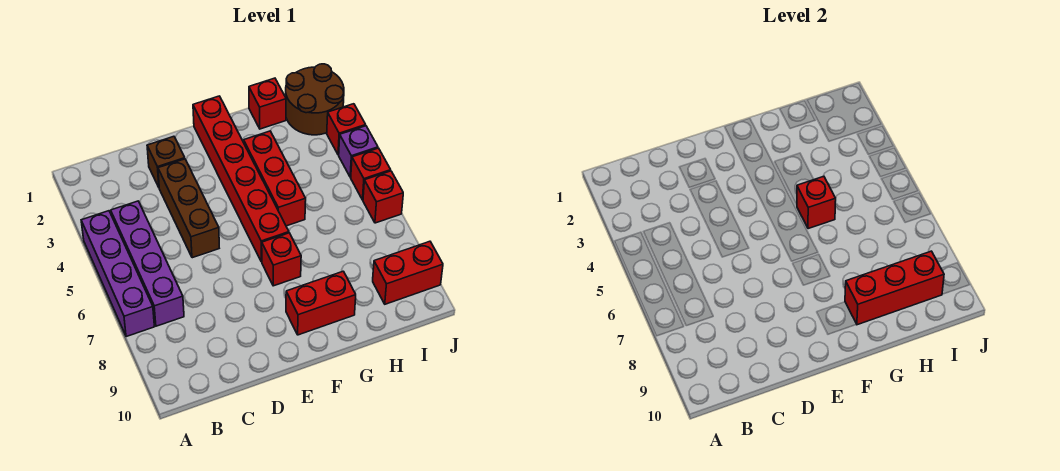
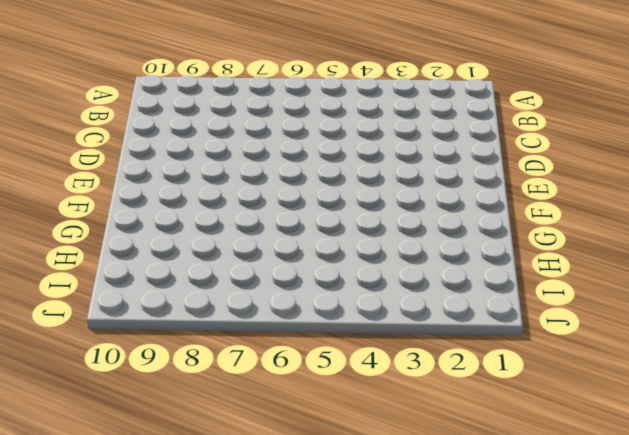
none -> purple 1x4 brick [81,211,154,337]
none -> purple 1x4 brick [111,201,184,326]
none -> brown 1x1 brick [147,136,185,187]

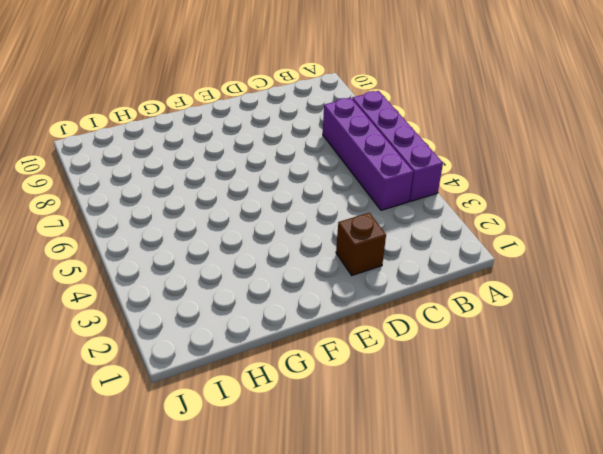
none -> brown 1x3 brick [158,159,219,258]
none -> red 1x6 brick [193,96,289,262]
none -> red 1x1 brick [262,233,301,286]

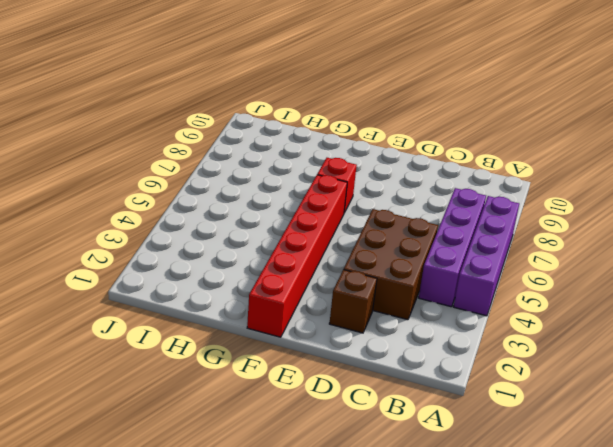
brown 2x3 brick [344,209,438,320] -> brown 1x3 brick [158,159,219,258]
none -> red 1x2 brick [286,271,356,335]
none -> red 1x3 brick [244,131,306,226]
none -> red 1x1 brick [249,78,286,129]

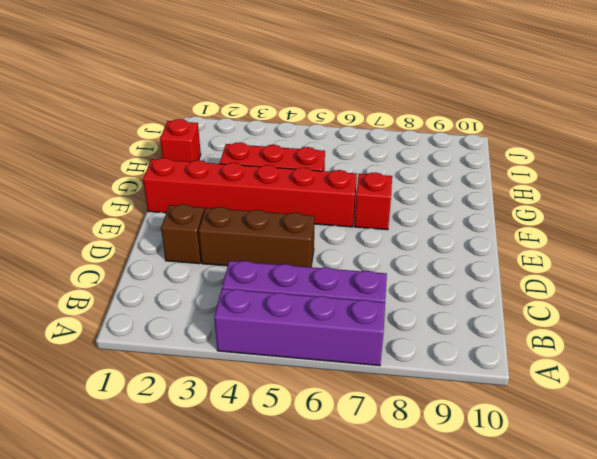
none -> red 1x2 brick [286,271,356,335]
none -> brown 2x2 round brick [285,64,344,135]
none -> red 1x2 brick [373,241,443,304]

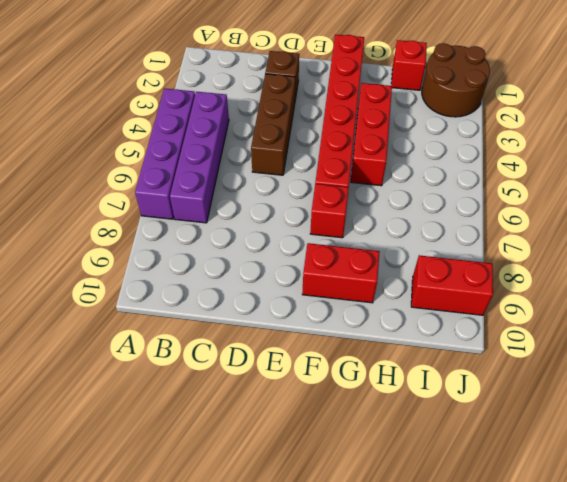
none -> red 1x1 brick [327,104,366,155]
none -> purple 1x1 brick [339,126,378,177]
none -> red 1x1 brick [351,148,391,200]

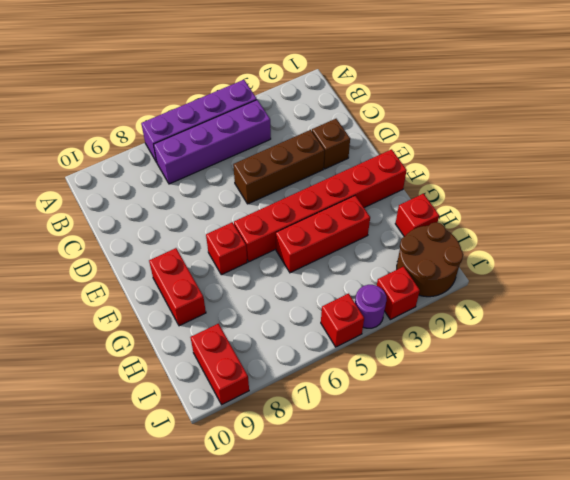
purple 1x1 round brick [355,285,386,328] -> purple 1x1 brick [339,126,378,177]
none -> red 1x1 brick [363,171,403,223]
none -> red 1x1 brick [797,176,836,229]
none -> red 1x3 brick [845,251,944,325]

